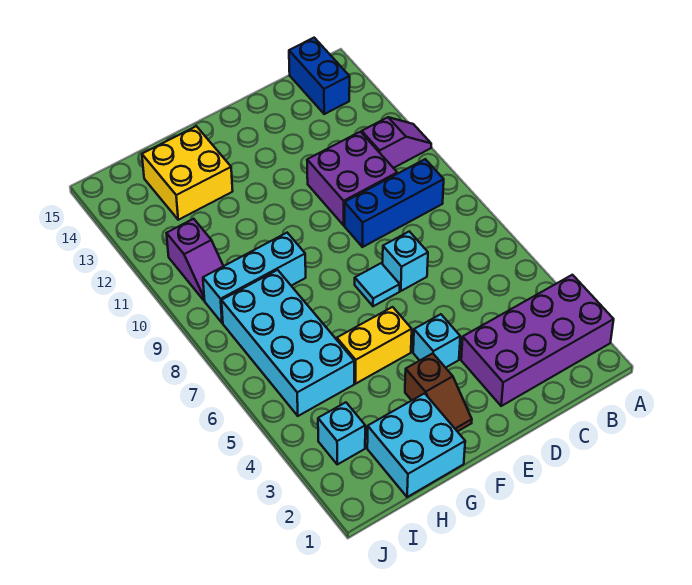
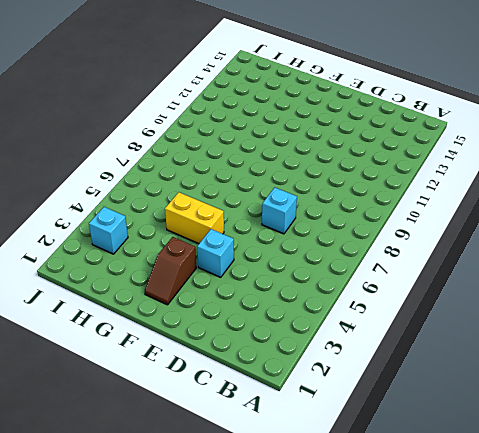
none -> purple 2x4 brick [461,275,614,406]
none -> purple 1x2 slope [362,117,431,168]
none -> blue 1x3 brick [345,159,444,247]

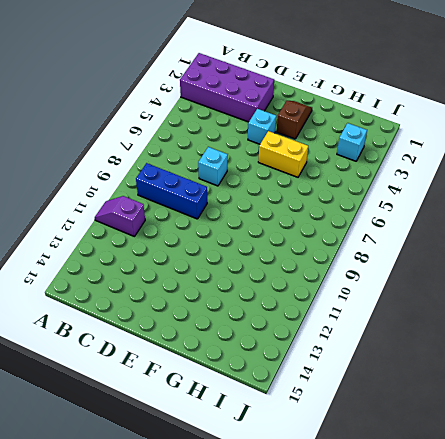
none -> blue 1x2 brick [289,38,350,114]
none -> purple 2x2 brick [307,132,397,225]
none -> cyan 1x1 tile [355,263,400,306]

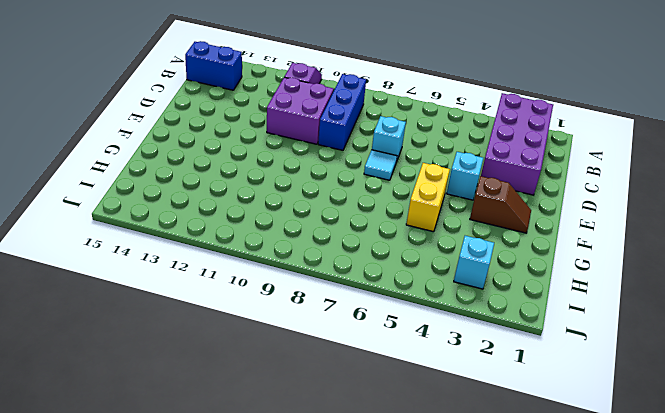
none -> cyan 2x2 brick [367,393,465,497]
none -> cyan 1x3 brick [203,233,306,323]
none -> yellow 2x2 brick [142,126,233,220]

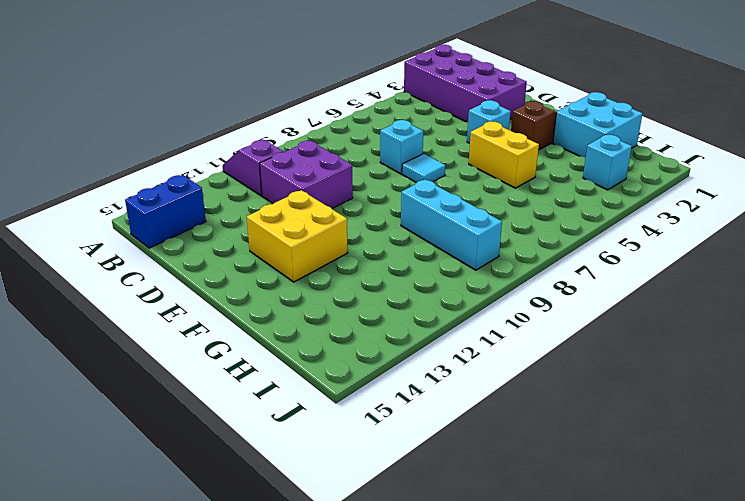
yellow 2x2 brick [247,190,348,282] -> yellow 2x2 brick moved to [142,126,233,220]
none -> blue 1x3 brick [345,159,444,247]
none -> cyan 2x4 brick [221,270,354,416]
none -> purple 1x2 slope [167,219,223,300]

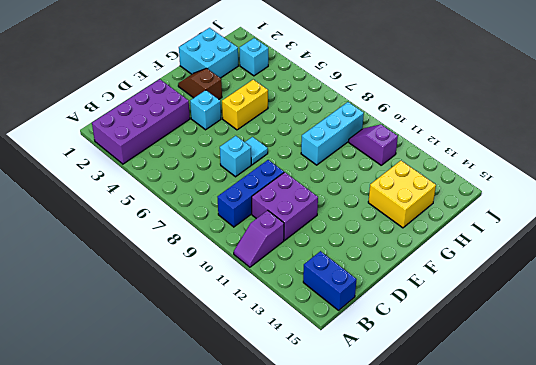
none -> cyan 2x4 brick [221,270,354,416]

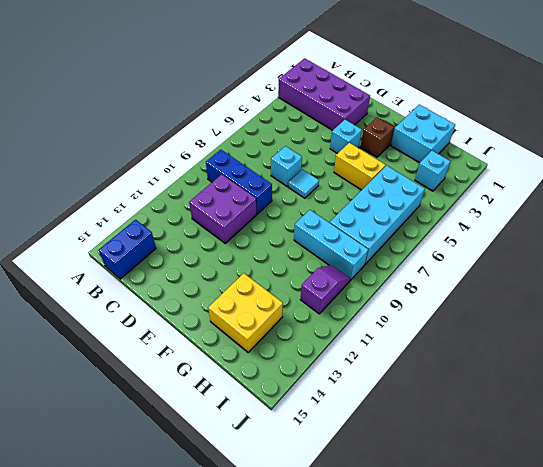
none -> purple 1x2 slope [362,117,431,168]

